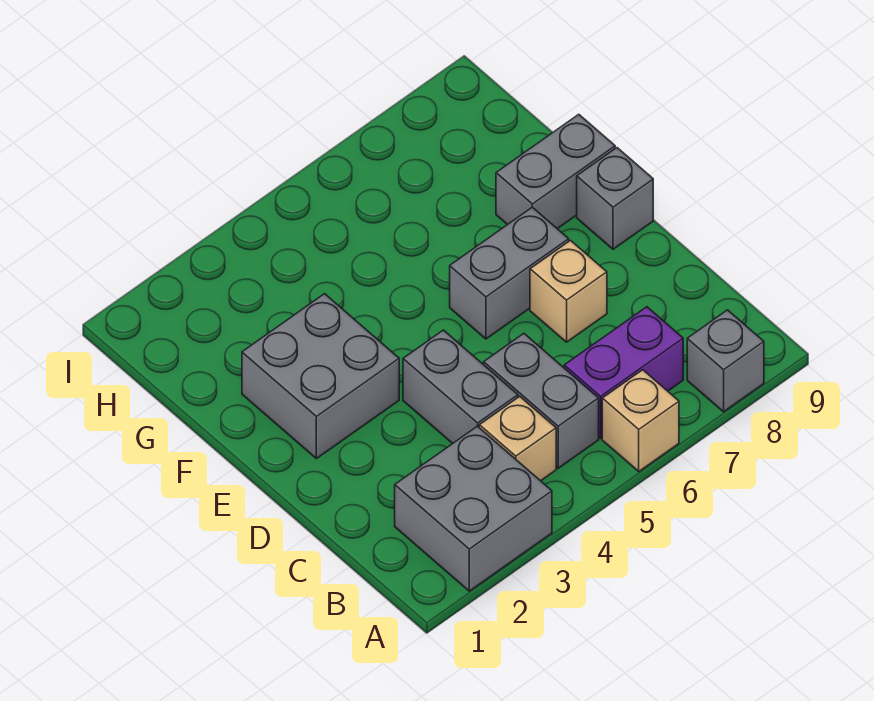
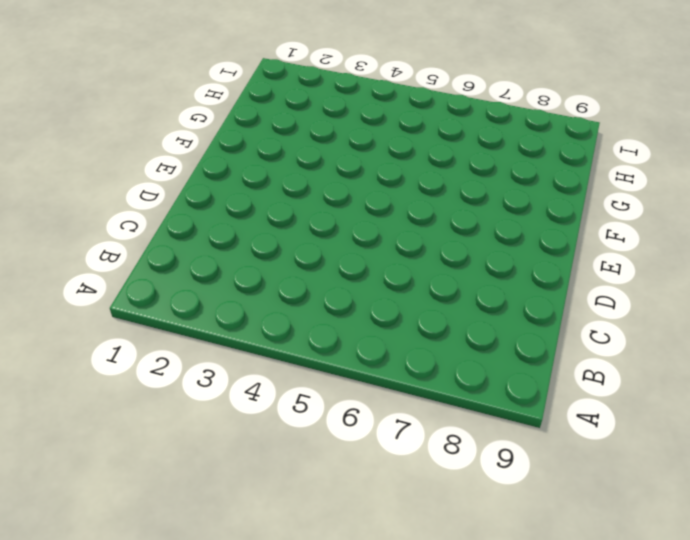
none -> grey 2x2 brick [395,426,552,591]
none -> tan 1x1 brick [602,370,679,472]
none -> grey 1x1 brick [687,310,764,412]

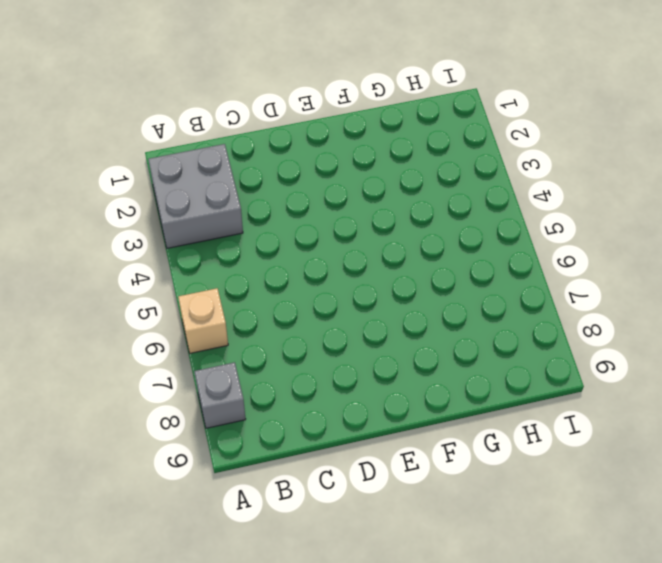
none -> tan 1x1 brick [479,396,556,481]
none -> grey 1x2 brick [484,334,599,468]
none -> purple 1x2 brick [564,307,683,438]

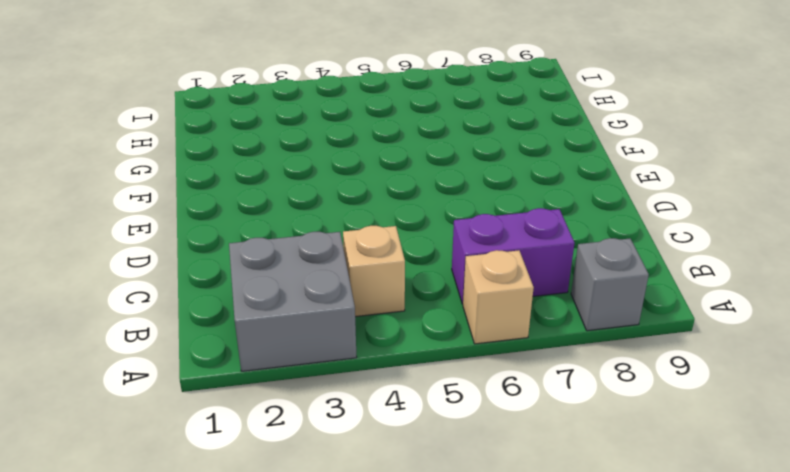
none -> grey 1x2 brick [484,334,599,468]
none -> grey 1x2 brick [403,330,518,444]
none -> tan 1x1 brick [530,241,607,342]

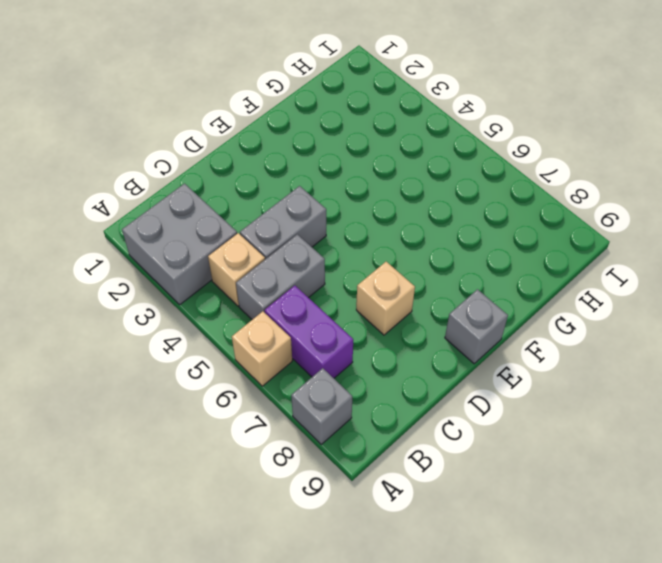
none -> grey 2x2 brick [242,294,399,459]
none -> grey 1x2 brick [450,207,569,339]
none -> grey 1x2 brick [496,114,615,229]

